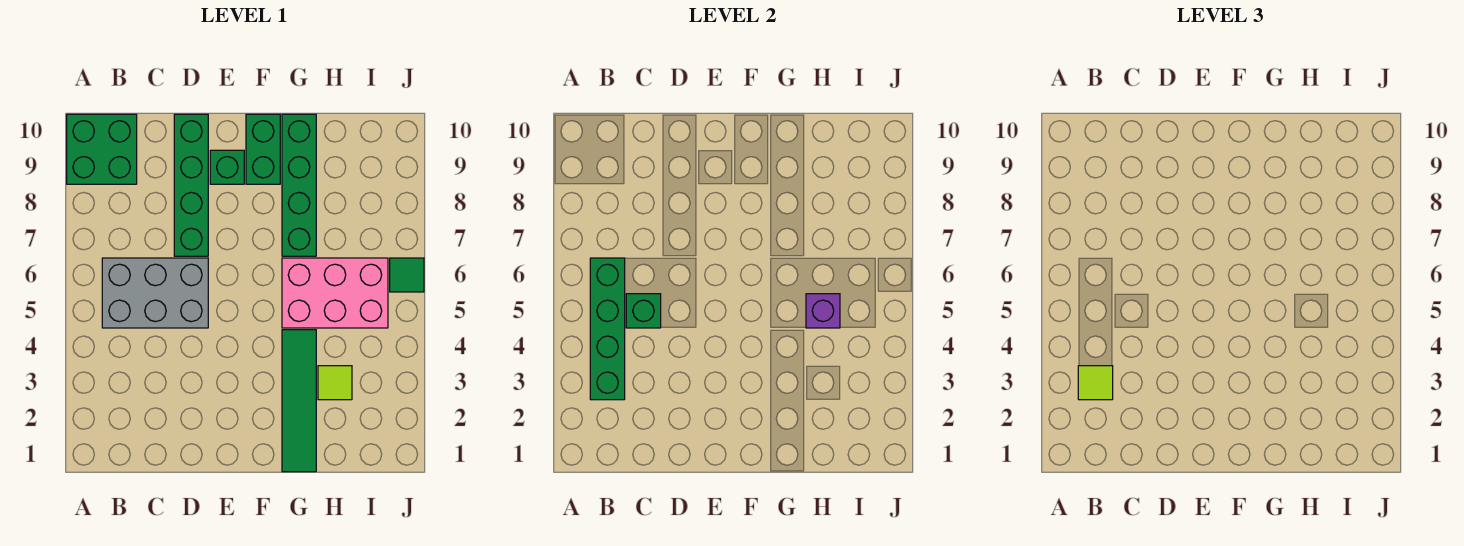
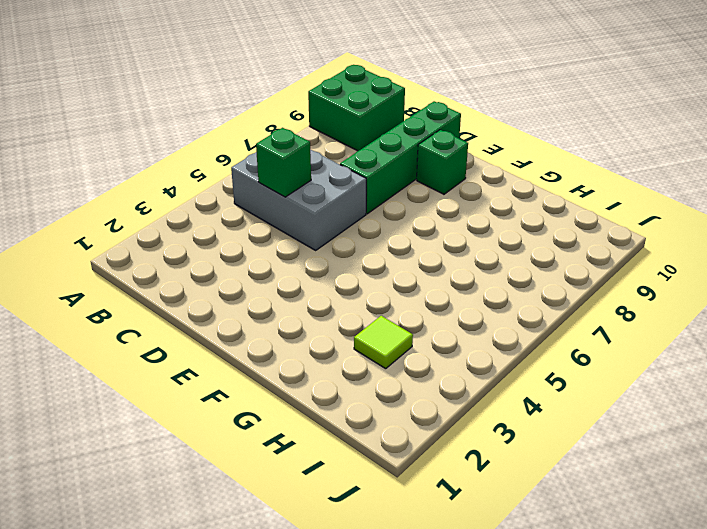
none -> green 1x2 brick [246,114,280,184]
none -> green 1x4 tile [282,330,316,472]
none -> pink 2x3 brick [282,258,388,328]

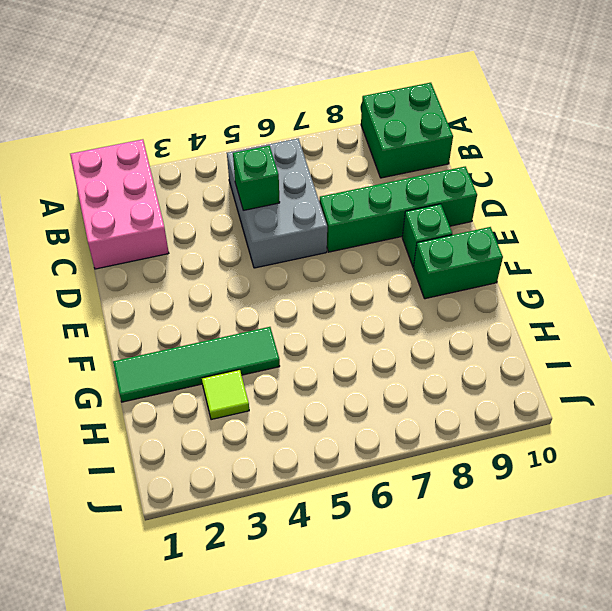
pink 2x3 brick [70,139,169,269] -> pink 2x3 brick moved to [282,258,388,328]
none -> green 1x4 brick [282,114,316,256]
none -> green 1x1 tile [390,258,424,292]
none -> green 1x4 brick [590,258,625,400]

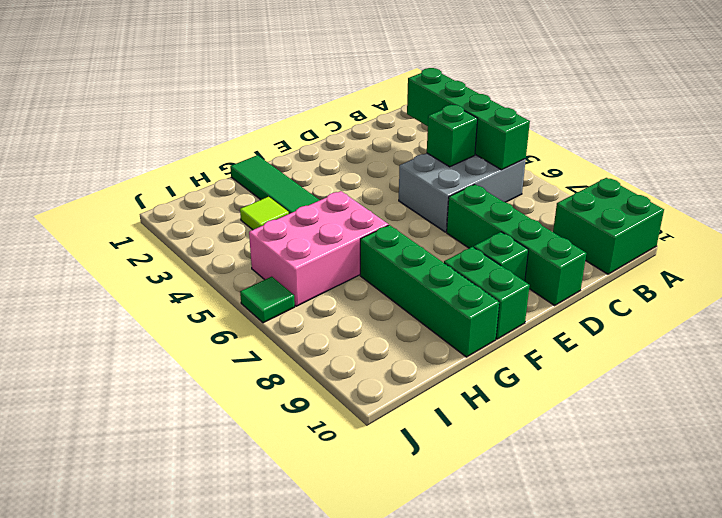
none -> purple 1x1 brick [806,294,840,328]
none -> lime 1x1 tile [1078,366,1113,400]

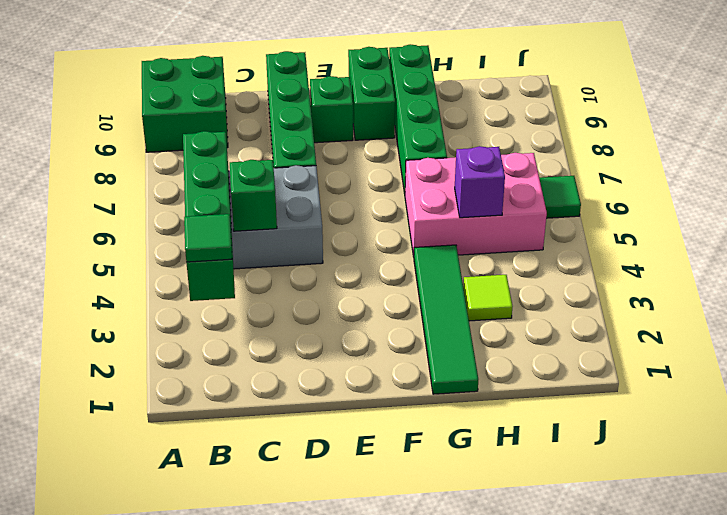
green 1x1 tile [184,214,232,262] -> lime 1x1 tile [1078,366,1113,400]

